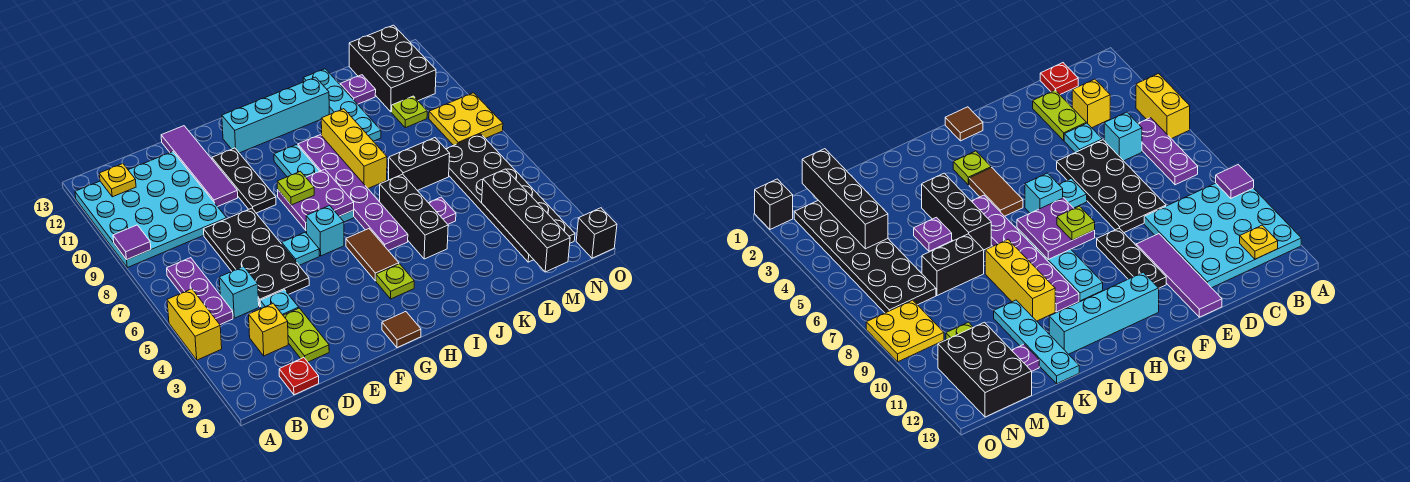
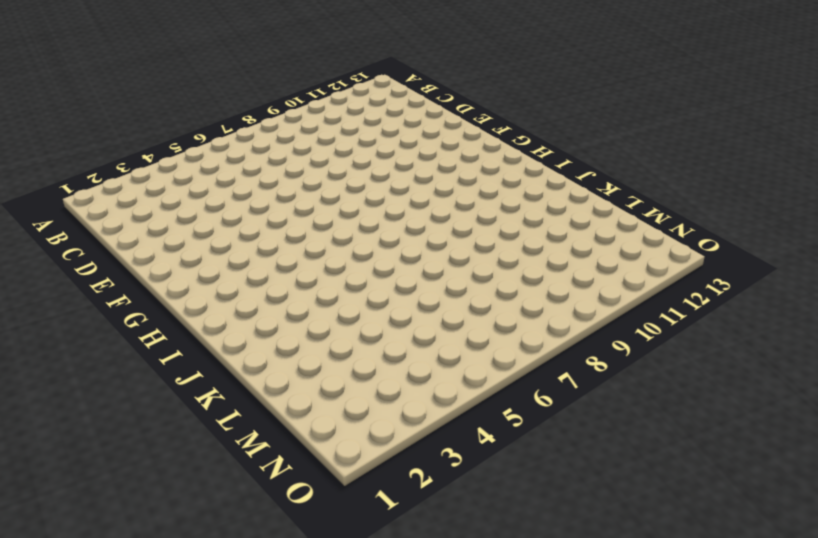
none -> yellow 1x2 brick [167,289,222,360]
none -> cyan 4x4 plate [75,152,227,268]
none -> purple 1x3 plate [167,258,233,325]
none -> red 1x1 plate [279,358,319,395]

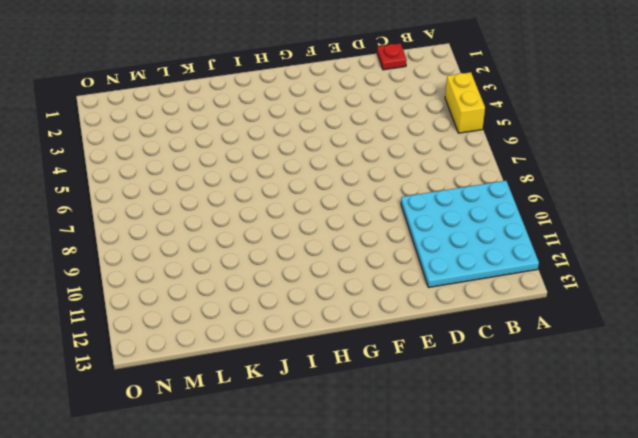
none -> purple 1x3 plate [167,258,233,325]
none -> yellow 1x1 brick [249,303,288,356]
none -> cyan 1x1 brick [219,266,259,318]
none -> lime 1x2 plate [283,308,329,362]

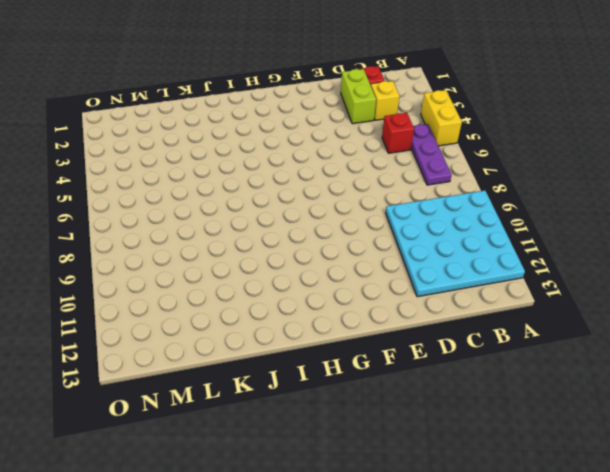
red 1x1 brick [382,113,414,153] -> cyan 1x1 brick [219,266,259,318]
lime 1x2 brick [341,69,376,124] -> lime 1x2 plate [283,308,329,362]
none -> cyan 1x1 plate [260,290,299,315]
none -> black 2x4 plate [204,208,309,307]
none -> purple 1x4 tile [161,126,238,206]
none -> cyan 1x1 plate [282,232,319,265]

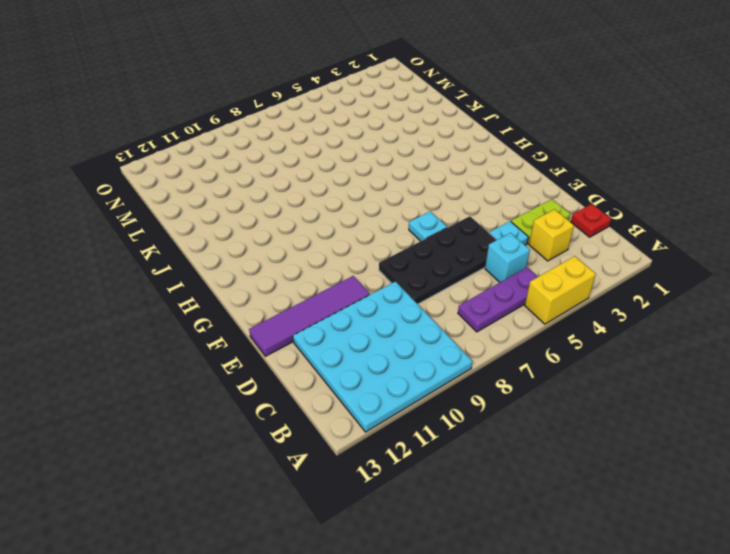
none -> black 1x3 plate [212,148,276,213]
none -> brown 1x1 tile [382,312,421,348]
none -> cyan 1x1 brick [306,206,344,256]
none -> cyan 1x4 brick [222,77,329,153]

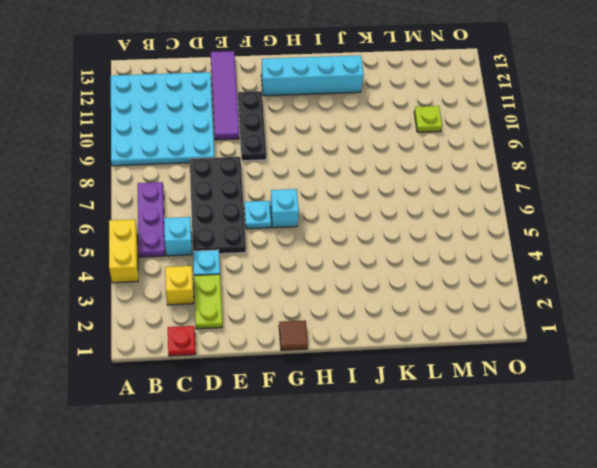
none -> lime 1x1 plate [376,264,414,299]
none -> brown 1x2 tile [346,229,399,281]
none -> cyan 1x4 plate [274,145,354,222]
none -> purple 1x6 plate [298,135,408,251]

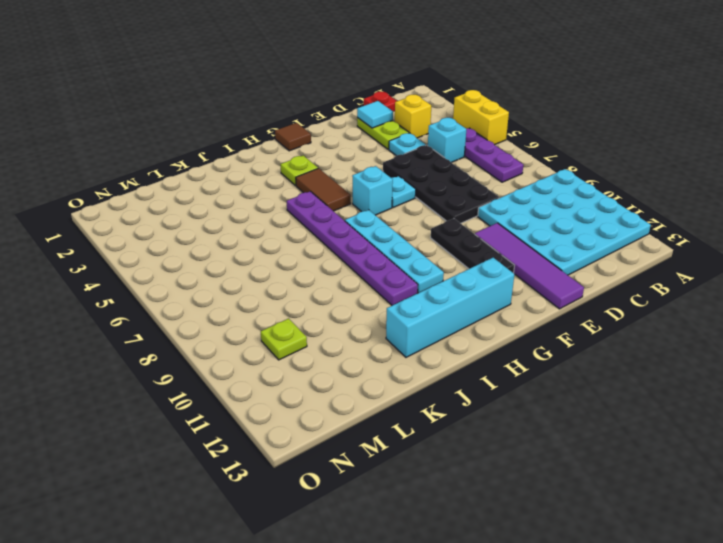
cyan 1x1 tile [357,101,393,128] -> none
none -> black 1x3 brick [380,174,448,259]
none -> yellow 1x3 brick [321,109,387,188]
none -> purple 1x1 plate [429,197,456,224]
none -> black 1x2 brick [389,138,450,190]

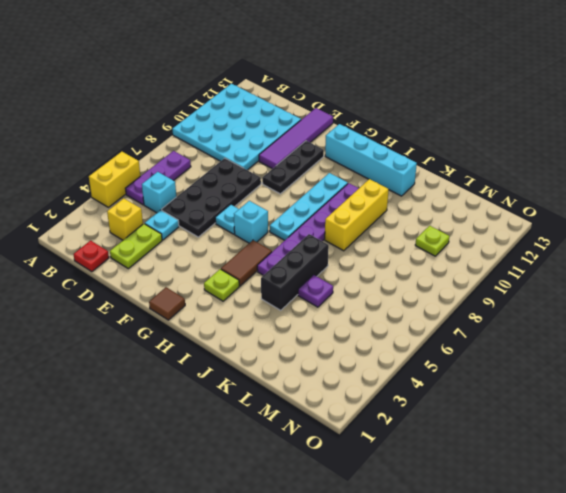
none -> black 1x2 brick [389,138,450,190]
none -> cyan 1x4 plate [303,69,381,141]
none -> purple 1x1 plate [340,75,376,104]
none -> black 2x6 plate [446,134,575,262]

